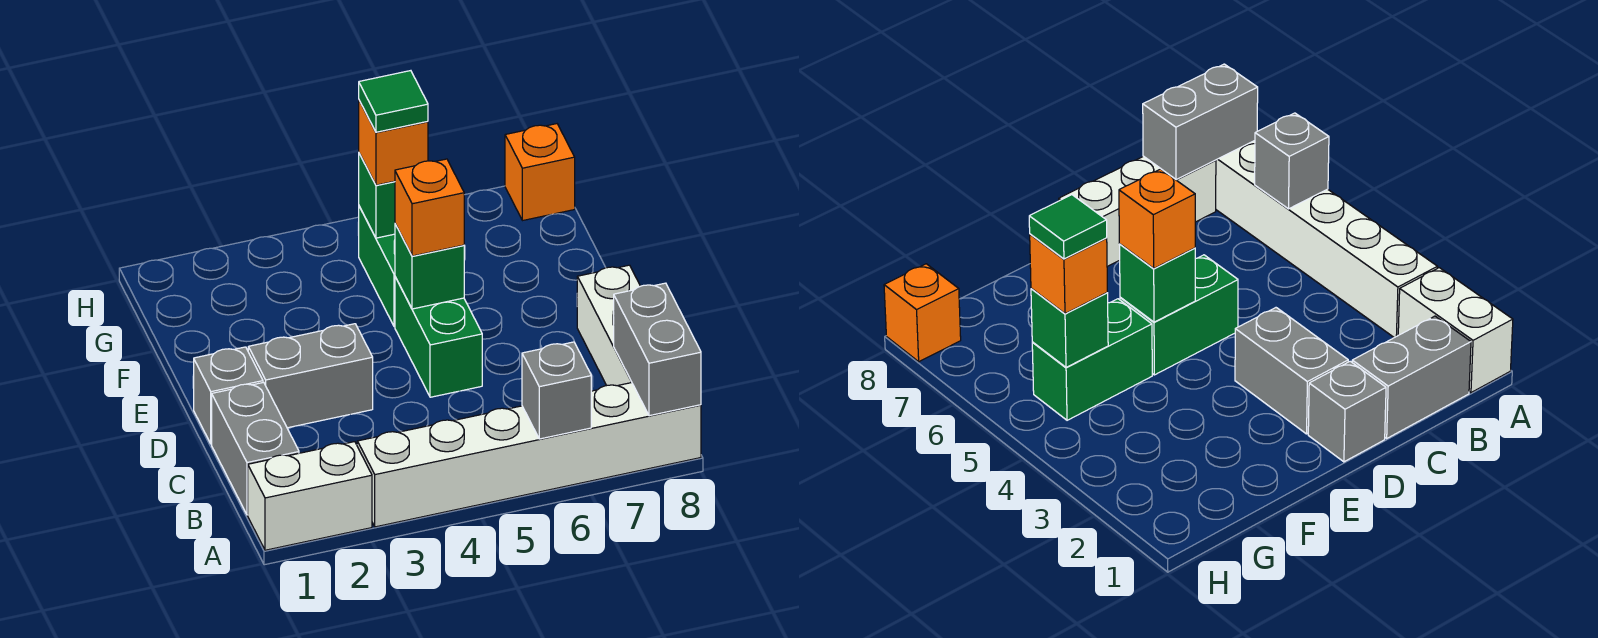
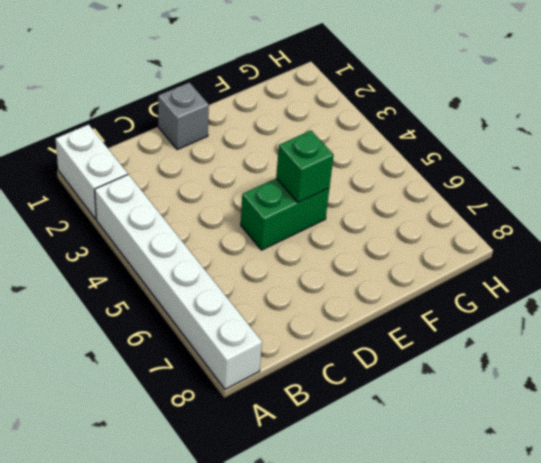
none -> grey 1x2 brick [212,382,299,515]
none -> white 1x3 brick [577,265,640,386]
none -> grey 1x2 brick [248,324,373,428]

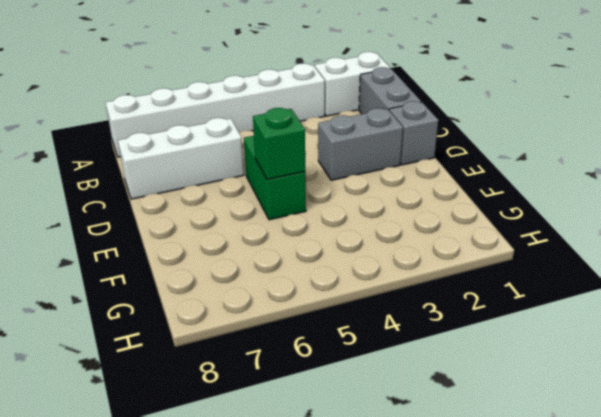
white 1x3 brick [118,118,244,199] -> white 1x3 brick turned to [577,265,640,386]
none -> green 1x2 brick [358,206,395,326]
none -> orange 1x1 brick [505,124,575,221]
none -> grey 1x1 brick [522,342,591,439]

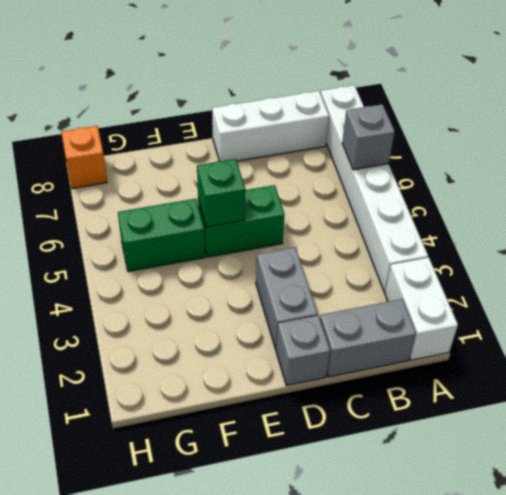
none -> grey 1x2 brick [614,283,701,416]
none -> green 1x1 brick [359,154,395,238]
none -> orange 1x1 brick [395,159,464,256]

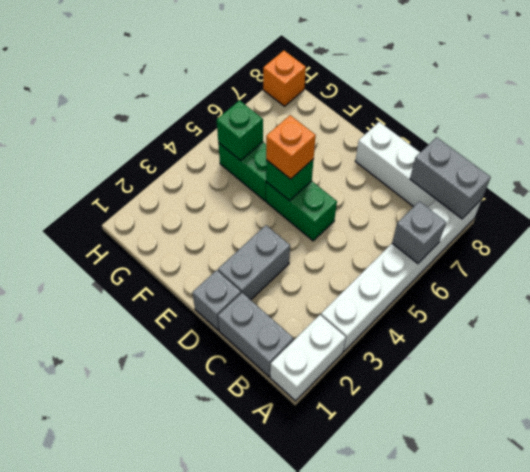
none -> orange 1x1 brick [359,101,428,185]
none -> green 1x1 tile [359,71,428,132]

